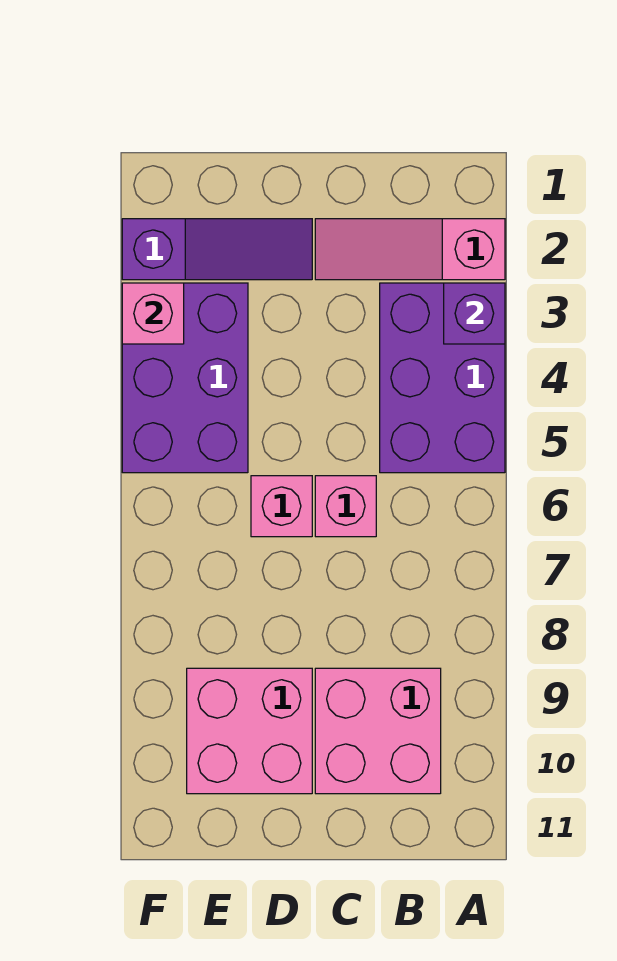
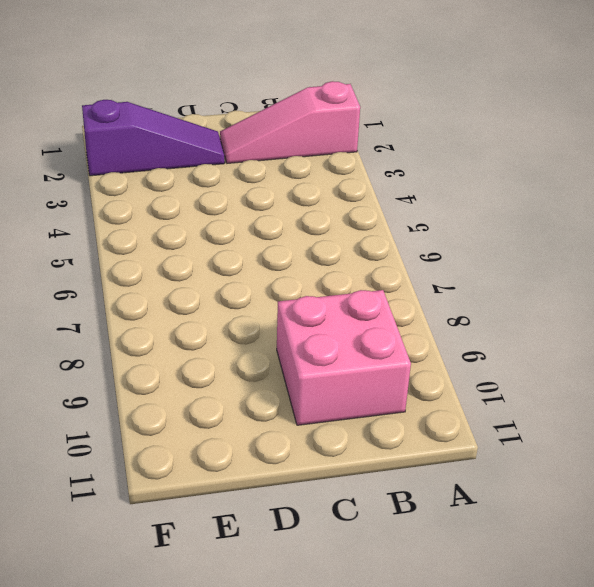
none -> purple 2x3 brick [380,283,505,473]
none -> pink 1x1 brick [315,476,376,537]

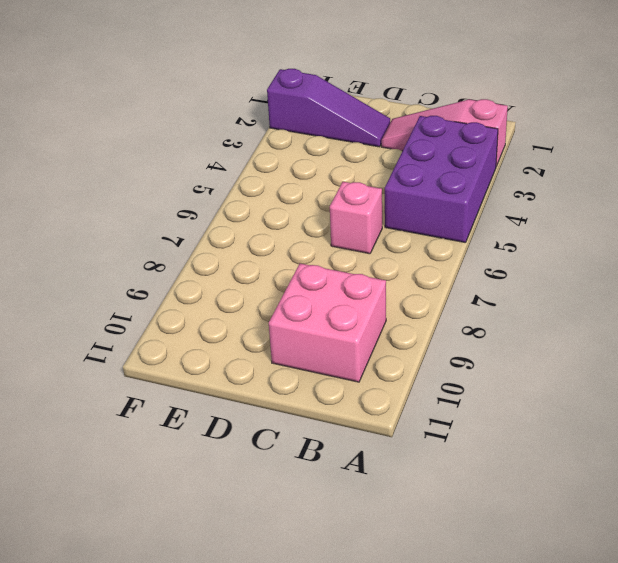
none -> pink 1x1 brick [251,476,312,537]
none -> pink 2x2 brick [187,668,312,794]

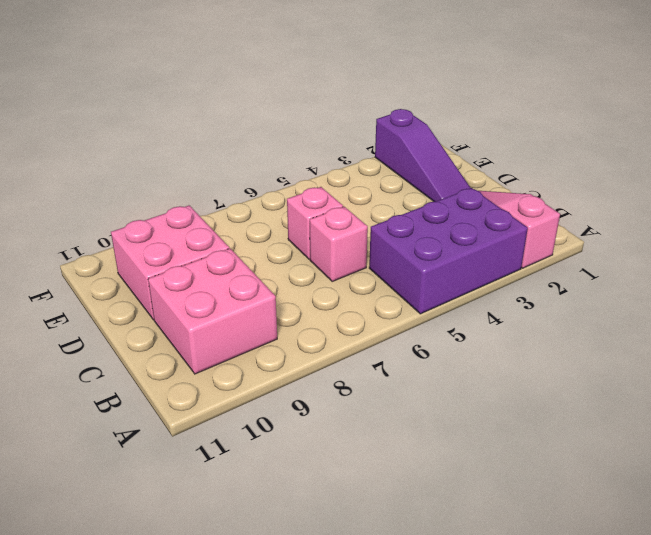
none -> purple 2x3 brick [122,283,248,473]
none -> purple 1x1 brick [444,283,505,344]

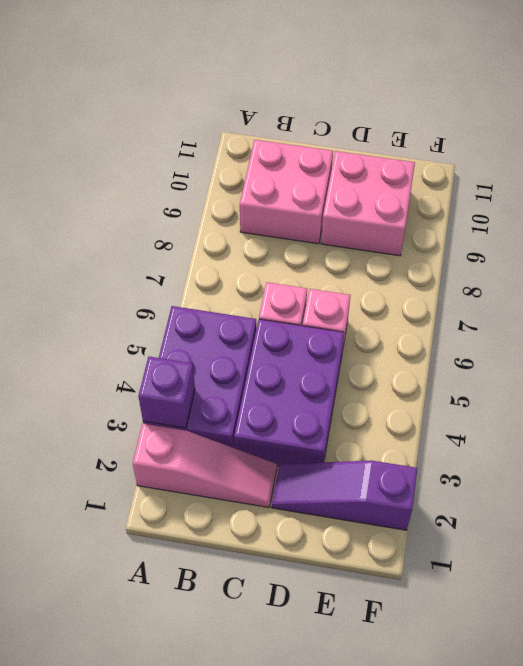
purple 2x3 brick [234,319,344,466] -> purple 2x3 brick moved to [122,283,248,473]
none -> pink 1x1 brick [122,283,184,344]

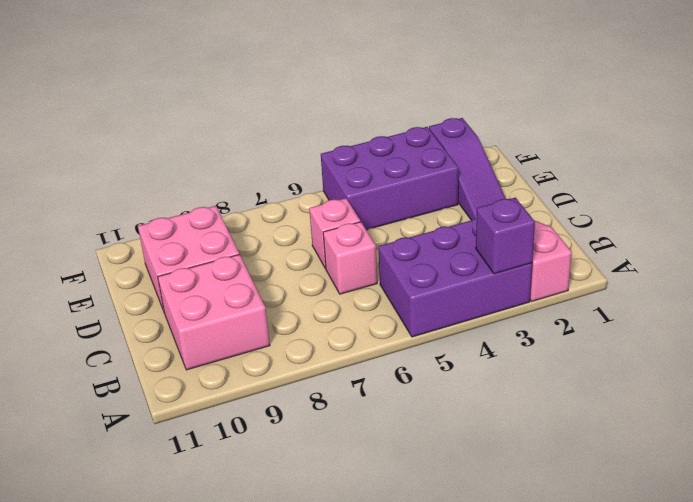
none -> pink 1x1 brick [122,283,184,344]

